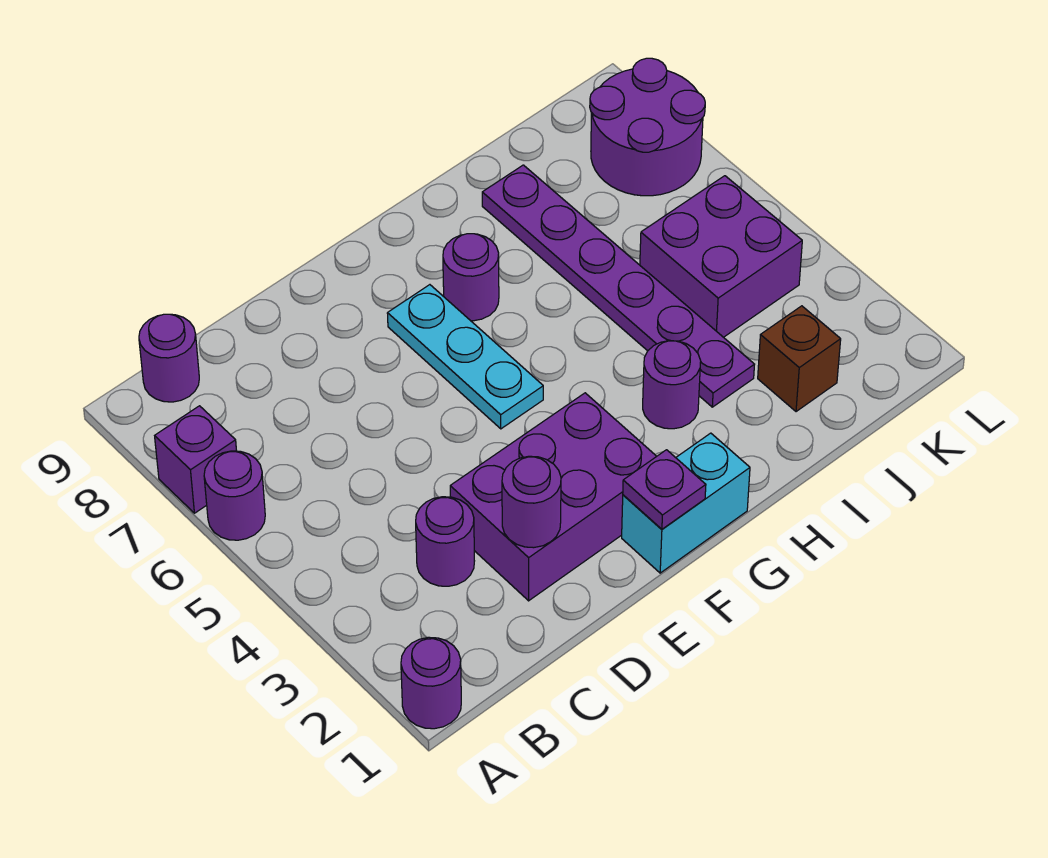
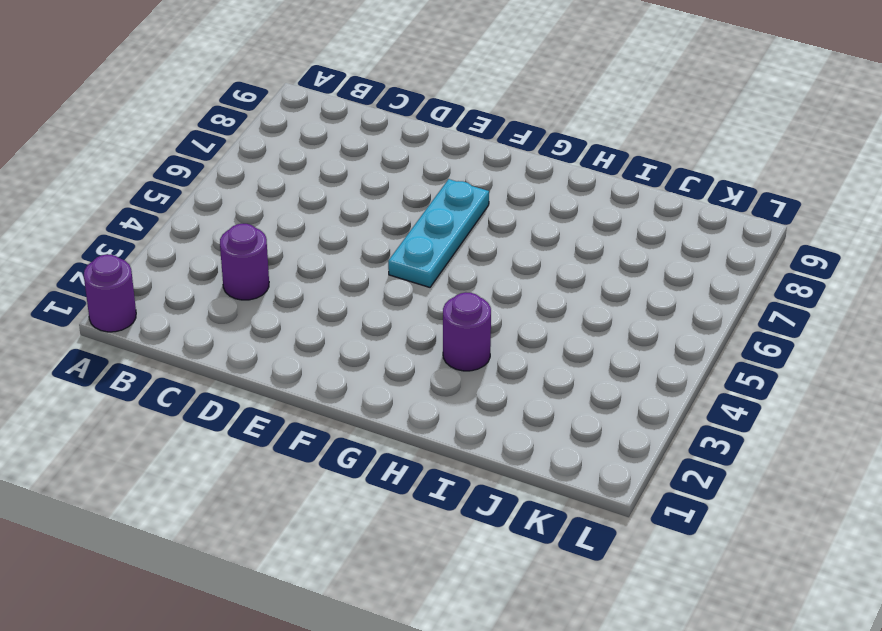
none -> purple 1x1 round brick [204,451,265,540]
none -> purple 1x1 brick [155,406,237,513]
none -> purple 1x1 round brick [139,314,199,402]

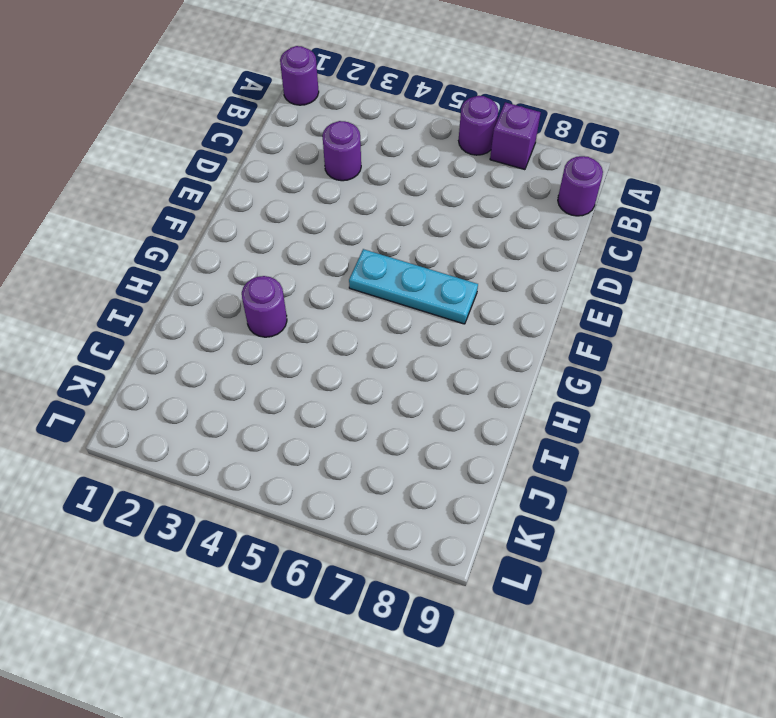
none -> purple 2x3 brick [450,393,657,601]
none -> cyan 1x2 brick [622,433,750,573]
none -> purple 1x1 round brick [443,234,499,321]

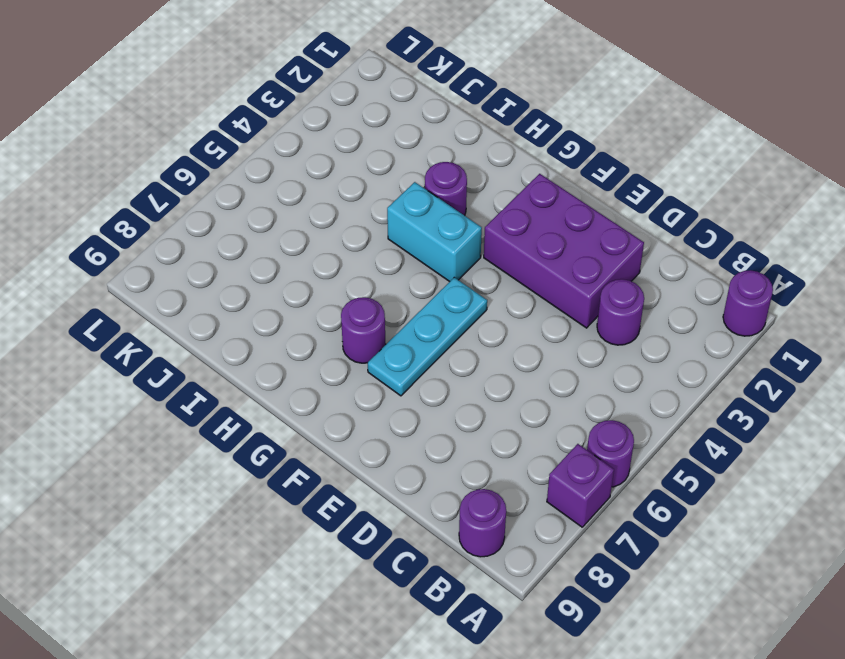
cyan 1x2 brick [387,182,482,282] -> cyan 1x2 brick moved to [622,433,750,573]
none -> purple 1x6 plate [482,165,755,407]
none -> brown 1x1 brick [758,306,841,412]
none -> purple 2x2 brick [640,176,802,337]

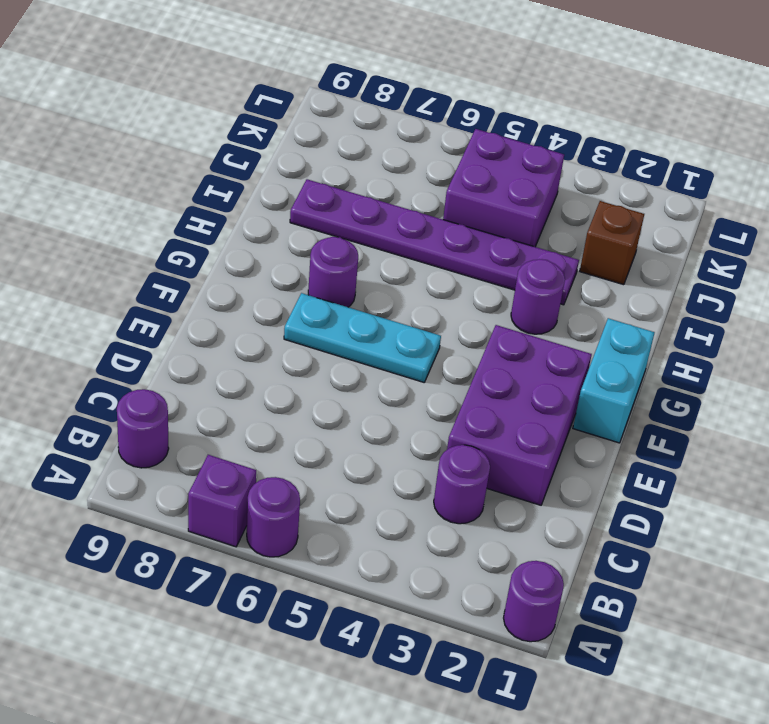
none -> purple 2x2 round brick [590,58,705,196]
none -> purple 1x1 round brick [502,456,561,548]
none -> purple 1x1 plate [623,450,706,529]

